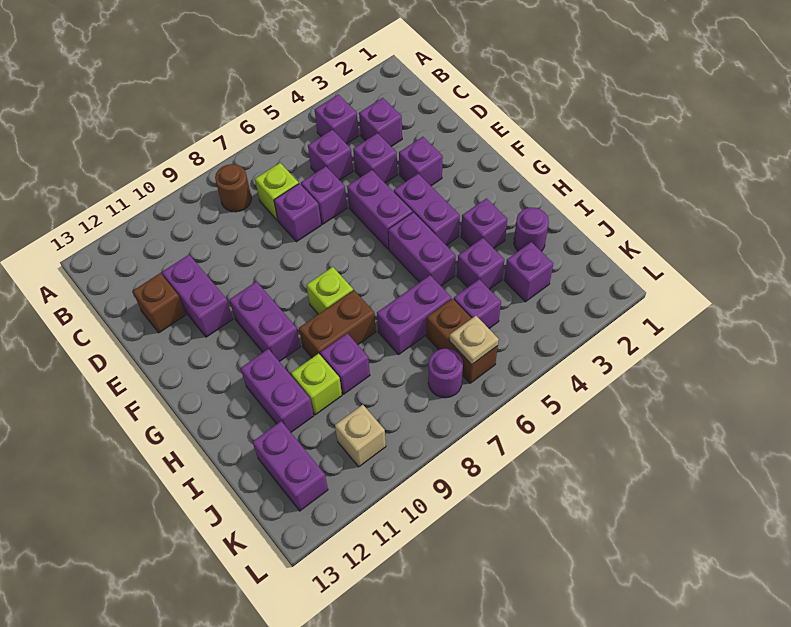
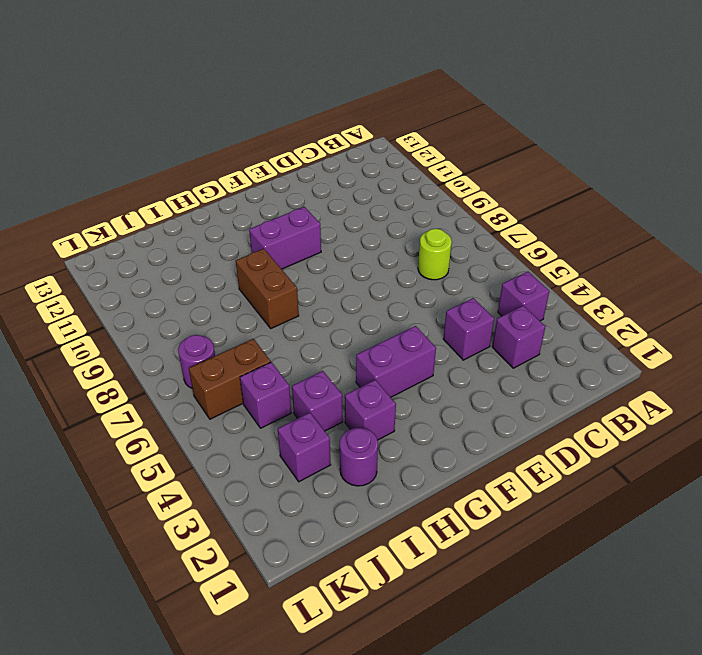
lime 1x1 round brick [418,229,452,280] -> lime 1x1 brick [255,163,299,221]
none -> brown 1x1 round brick [215,164,252,212]
none -> purple 1x1 brick [308,130,353,180]
none -> purple 1x1 brick [301,167,347,224]
none -> purple 1x1 brick [274,183,321,242]

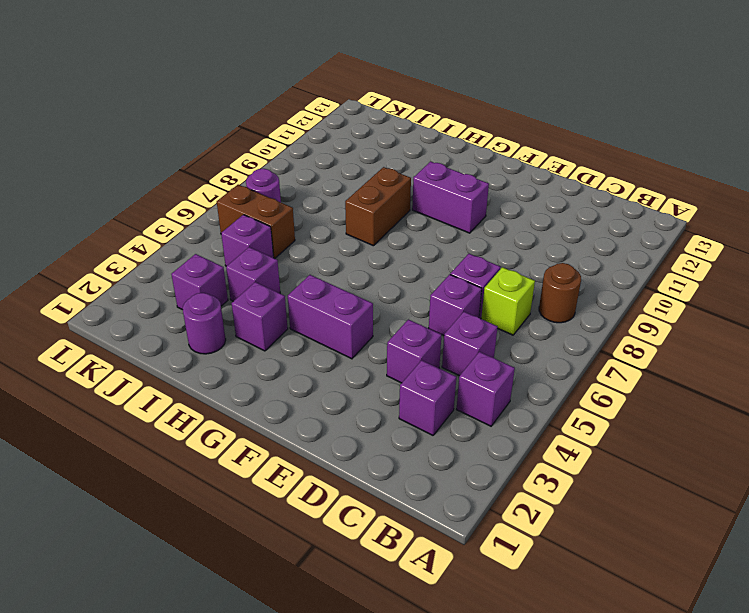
none -> purple 1x2 brick [162,255,233,337]
none -> brown 1x1 brick [133,273,186,333]
none -> purple 1x1 brick [399,137,443,186]
none -> purple 1x2 brick [347,170,412,249]

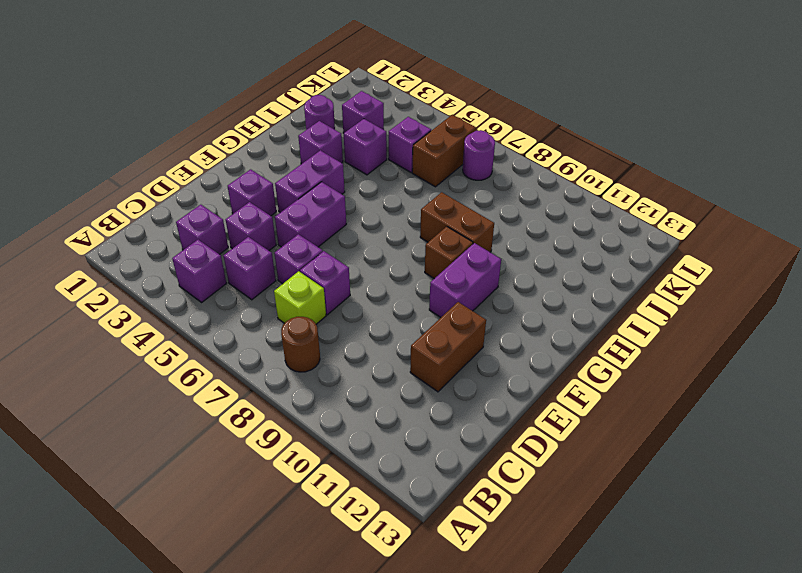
brown 1x2 brick [410,302,486,392] -> purple 1x2 brick [162,255,233,337]
brown 1x1 brick [425,226,473,279] -> brown 1x1 brick moved to [133,273,186,333]
none -> purple 1x2 brick [388,212,456,286]
none -> lime 1x1 brick [307,267,353,314]
none -> purple 1x2 brick [240,349,314,432]
none -> purple 1x2 brick [377,275,451,354]

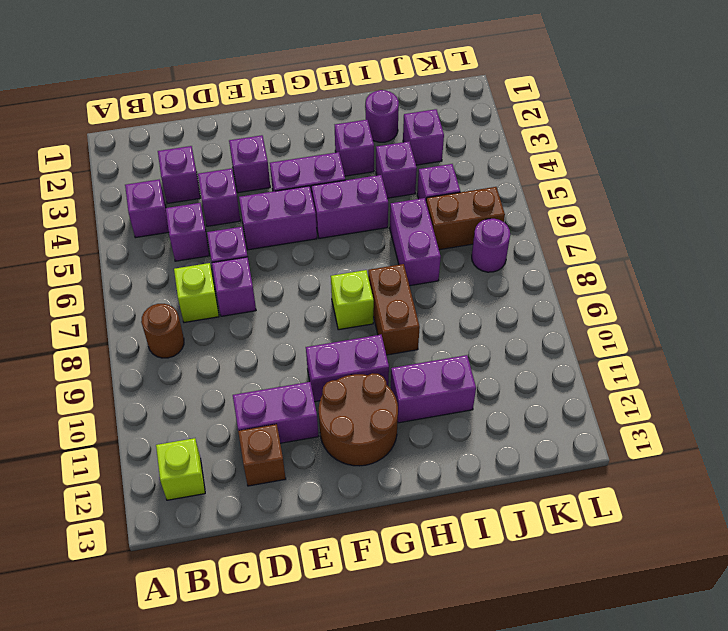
lime 1x1 brick [156,438,205,500] -> lime 1x1 brick moved to [291,353,342,415]
brown 2x2 round brick [319,373,398,466] -> none
none -> purple 1x1 brick [320,333,370,394]
none -> purple 1x2 brick [253,421,328,511]
none -> tan 1x1 brick [335,405,386,467]
none -> tan 1x1 plate [449,316,499,365]

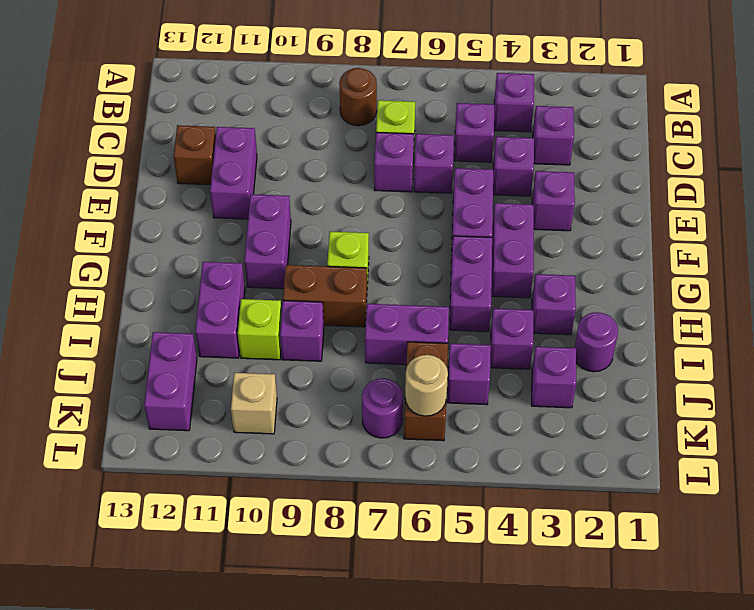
tan 1x1 round brick [405,355,448,416] -> tan 1x1 plate [449,316,499,365]

